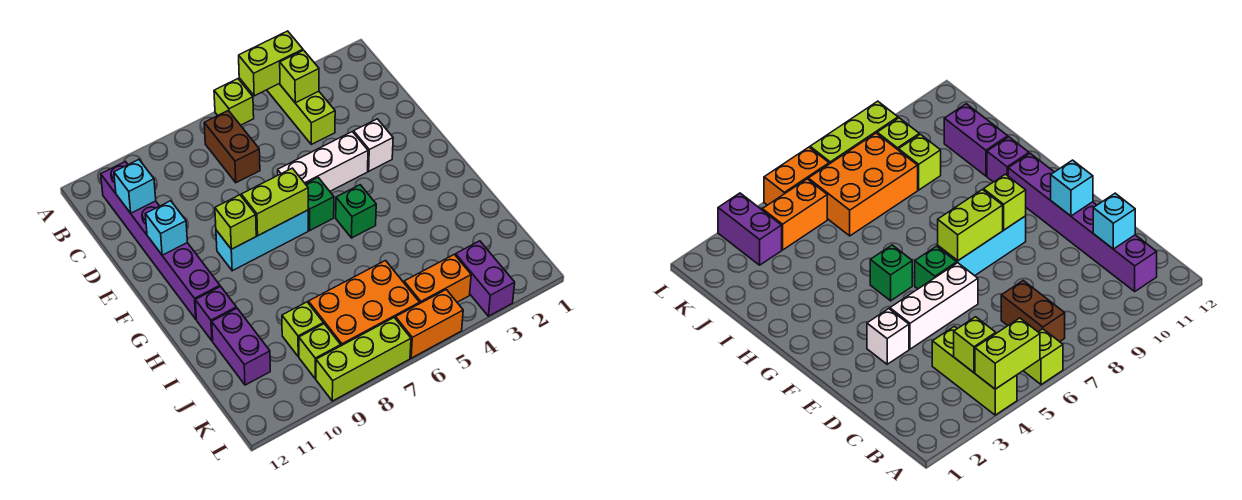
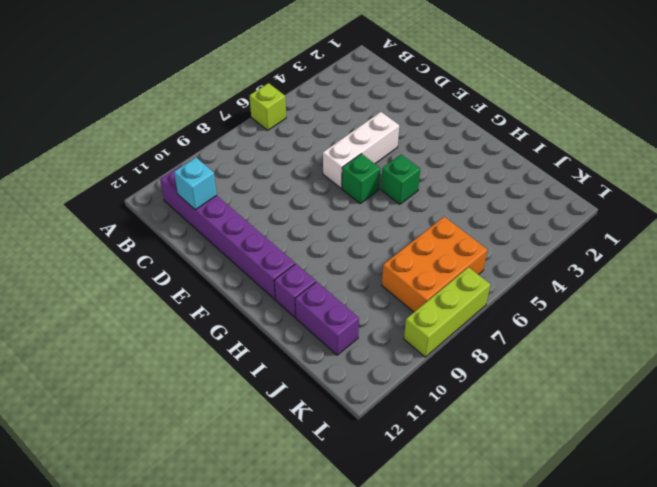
none -> lime 1x3 brick [267,83,335,144]
none -> brown 1x2 brick [204,110,260,183]
none -> white 1x1 brick [354,119,393,171]

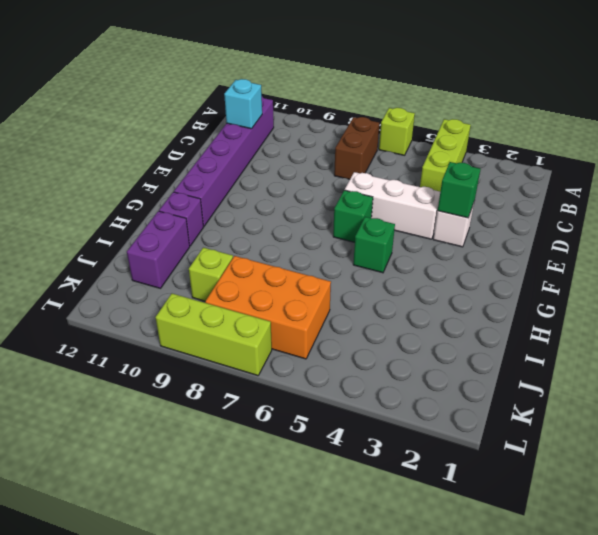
green 1x1 brick [438,162,481,218] -> none
none -> cyan 1x3 brick [216,210,308,271]
none -> purple 1x2 brick [456,241,515,316]
none -> orange 1x2 brick [404,254,471,303]

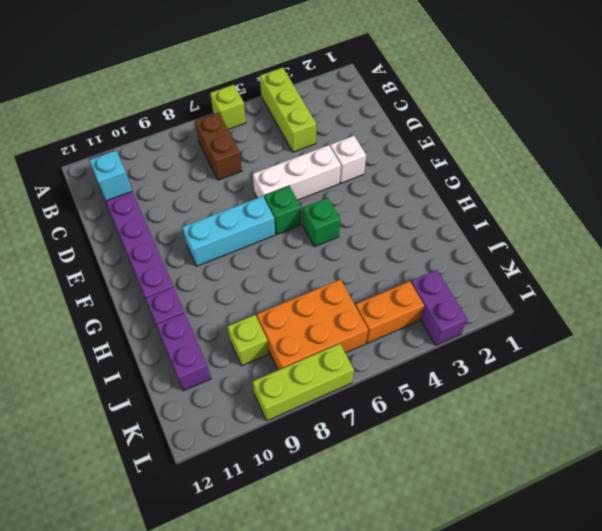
none -> lime 1x1 brick [299,324,341,379]
none -> orange 1x2 brick [396,290,463,358]
none -> lime 1x2 brick [239,31,303,96]

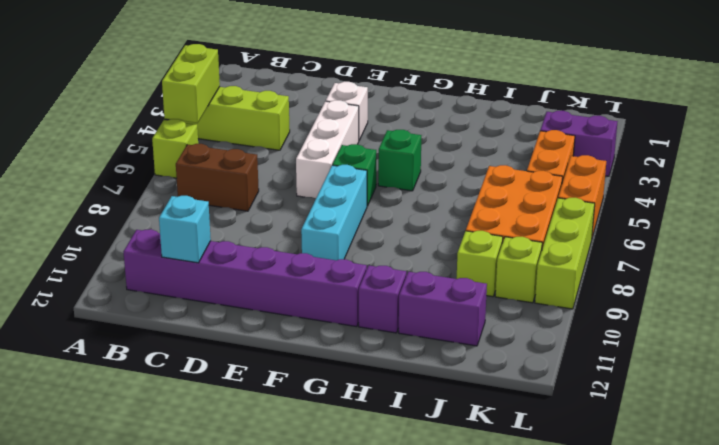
none -> lime 1x1 brick [280,50,319,103]
none -> cyan 1x1 brick [145,201,187,255]
none -> lime 1x2 brick [241,168,308,235]

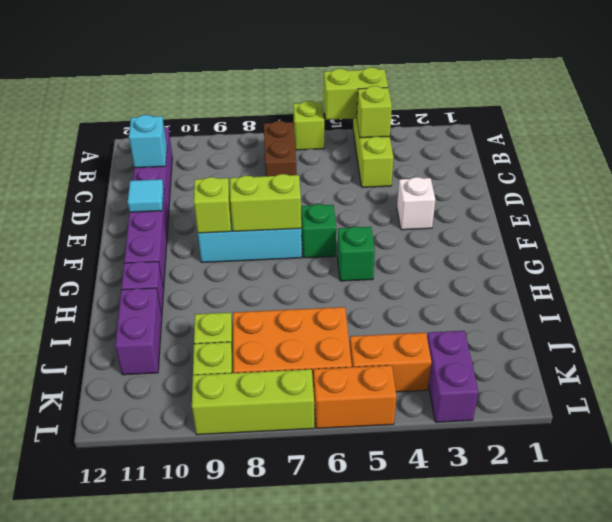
cyan 1x1 tile [128,179,164,212] -> cyan 1x1 brick [145,201,187,255]
none -> white 1x3 brick [278,132,368,191]

